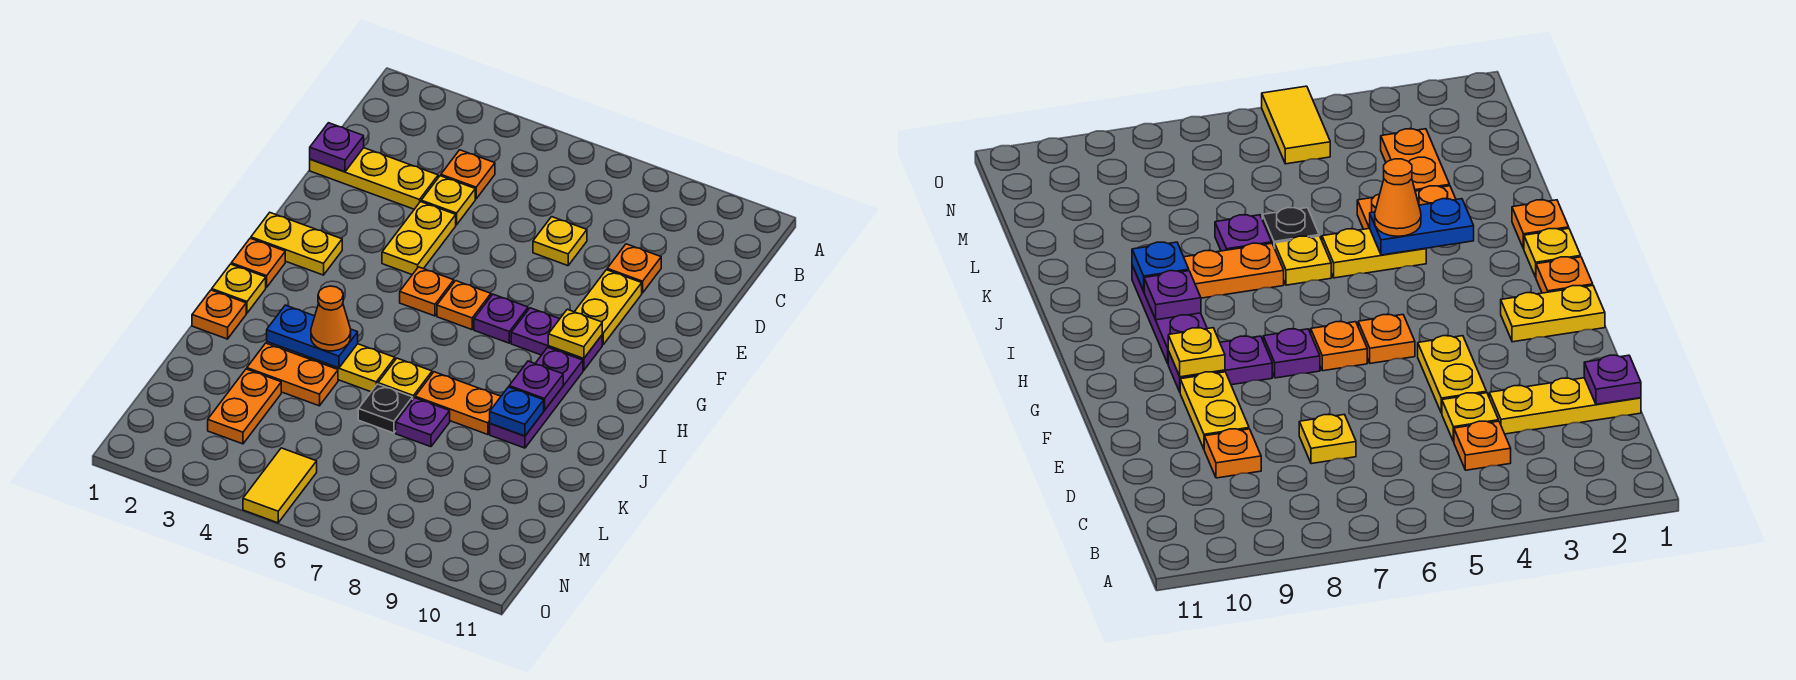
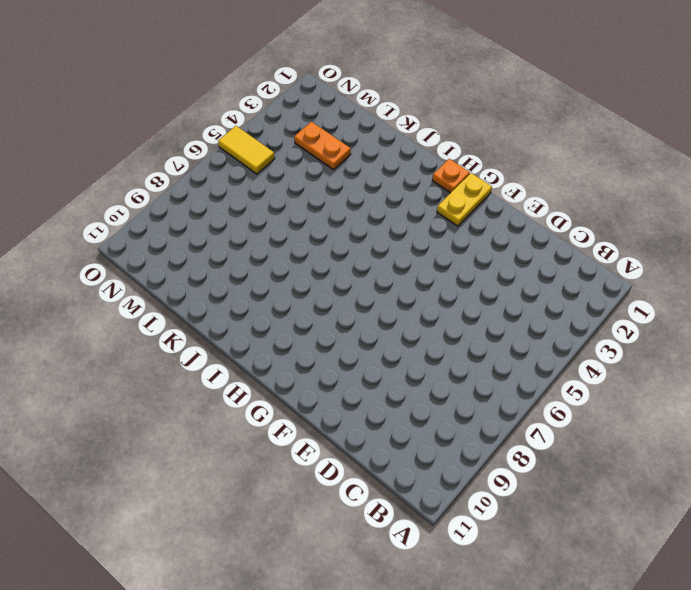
none -> orange 1x1 plate [441,150,495,199]
none -> yellow 1x3 plate [310,148,438,209]
none -> yellow 1x1 plate [421,176,475,225]
none -> yellow 1x1 plate [533,217,587,266]

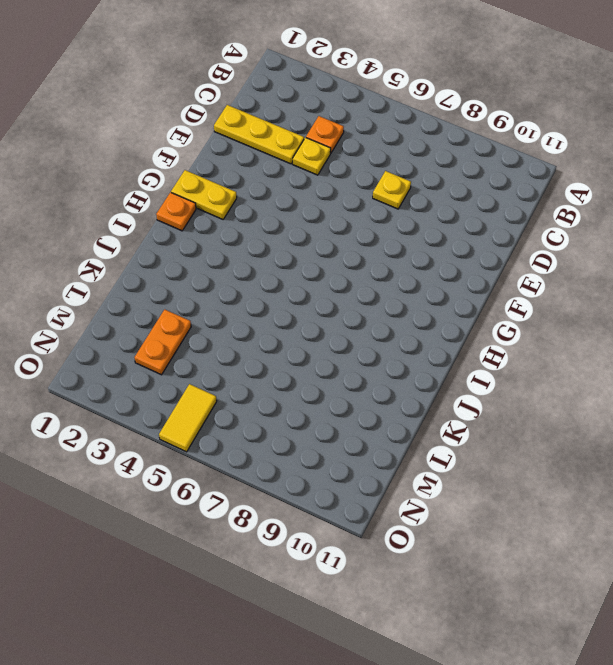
none -> orange 1x1 plate [607,244,661,293]
none -> yellow 1x2 plate [382,202,456,275]
none -> yellow 1x2 plate [575,270,642,344]
none -> orange 1x1 plate [400,267,454,316]

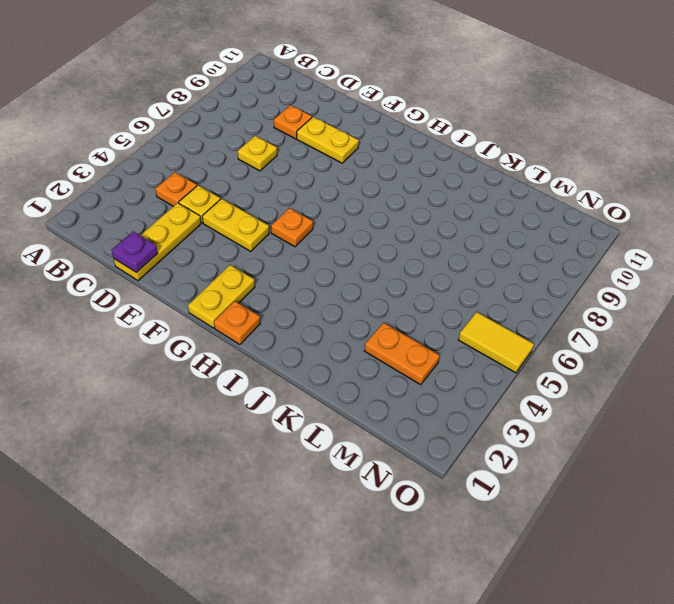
none -> orange 1x1 plate [437,281,491,330]
none -> purple 1x1 plate [474,294,528,343]
none -> purple 1x2 plate [511,308,602,371]
none -> purple 1x3 plate [490,347,583,448]

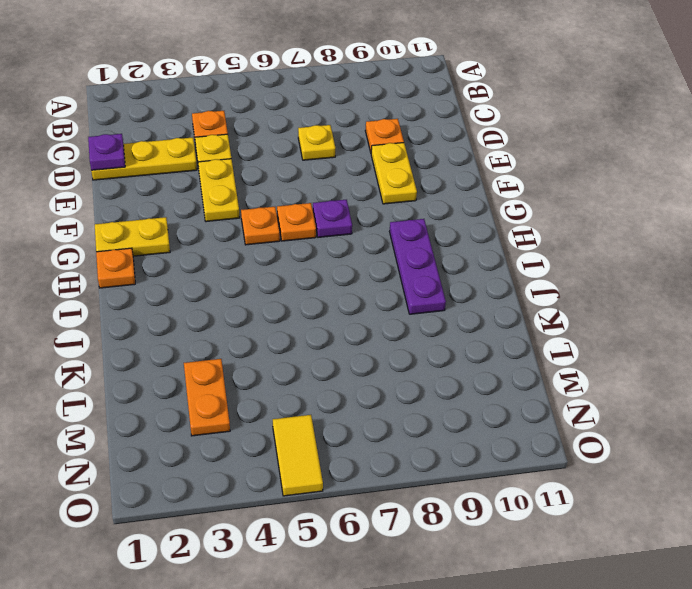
none -> purple 1x2 plate [511,308,602,371]
none -> yellow 1x1 plate [212,264,266,313]
none -> orange 1x1 plate [192,290,246,339]
none -> yellow 1x2 plate [304,344,395,392]

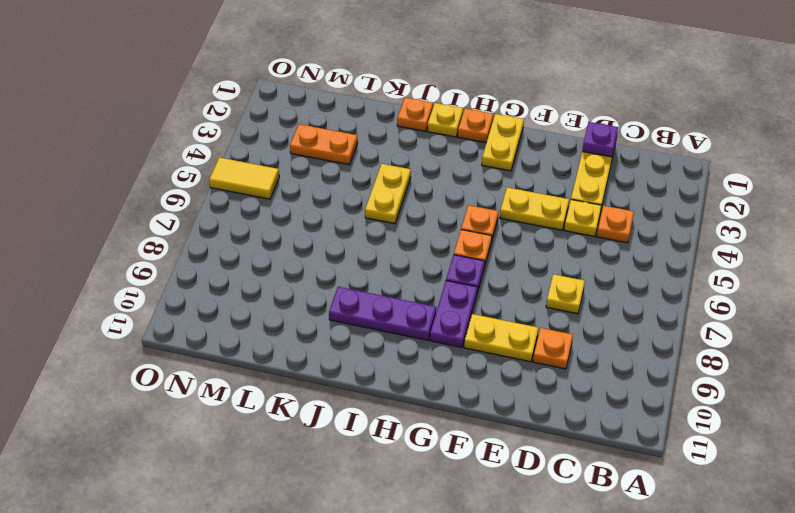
none -> yellow 1x1 plate [378,358,432,399]
none -> orange 1x2 plate [415,372,501,435]
none -> orange 1x2 plate [247,343,338,406]
none -> black 1x1 plate [358,384,413,433]

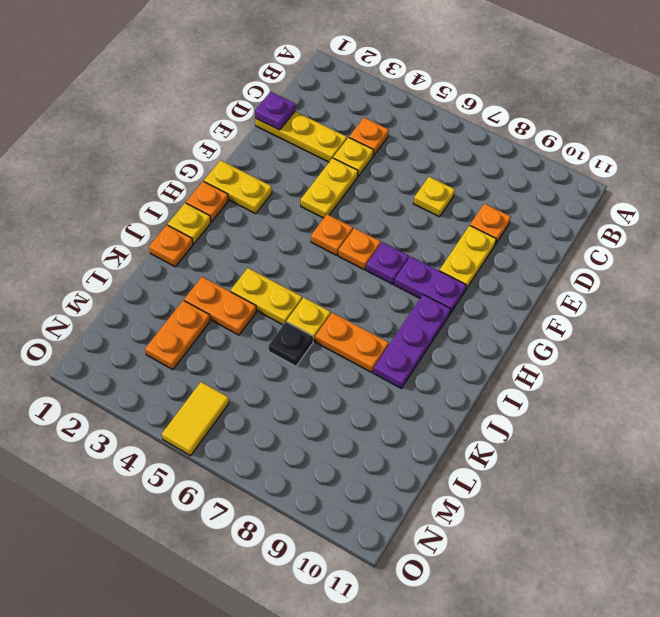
none -> purple 1x1 plate [396,398,450,447]
none -> yellow 1x1 plate [548,309,602,358]
none -> purple 1x1 plate [509,361,563,410]
none -> blue 1x2 plate [267,305,358,368]

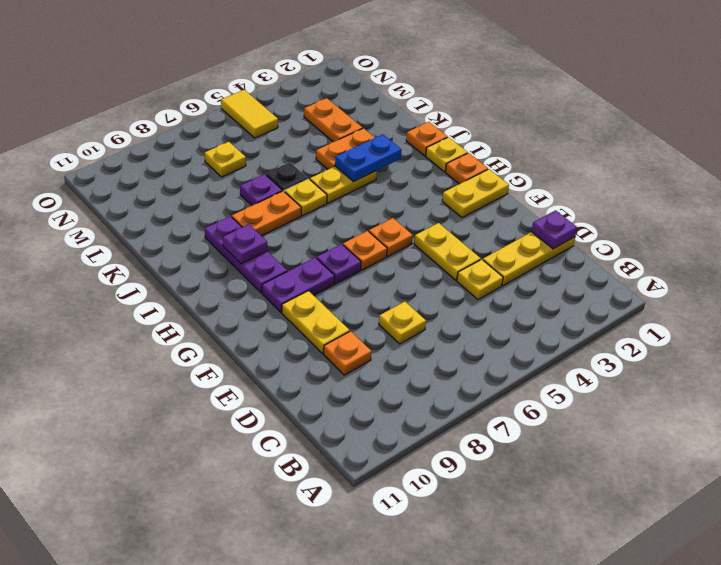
yellow 1x1 plate [205,142,246,177] -> yellow 1x1 plate moved to [548,309,602,358]
none -> orange 1x1 plate [441,150,495,199]
none -> blue 1x1 plate [490,387,544,436]
none -> orange 1x1 cone [311,286,351,351]

